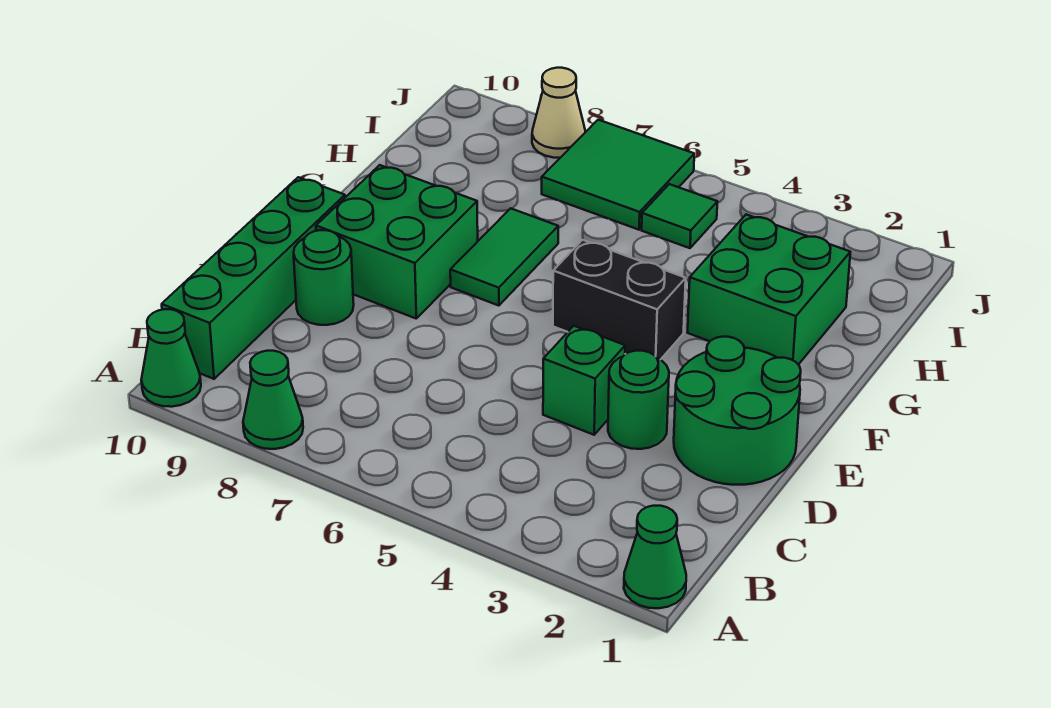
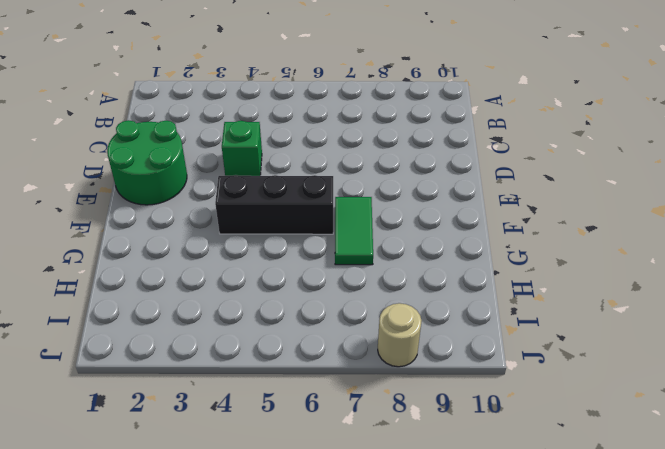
black 1x3 brick [215,175,333,234] -> black 1x2 brick [553,240,686,360]
tan 1x1 round brick [378,303,422,367] -> tan 1x1 cone [532,68,586,158]
none -> green 1x1 cone [624,506,686,608]
none -> green 1x1 cone [243,351,303,449]
none -> green 1x1 cone [141,309,201,407]

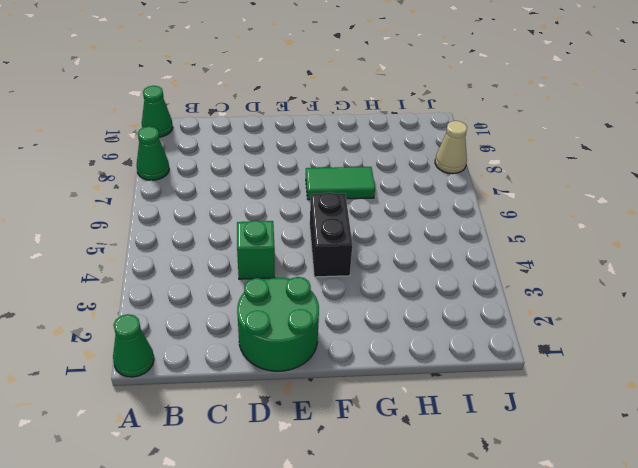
none -> green 1x4 brick [162,177,345,379]
none -> green 1x1 round brick [608,351,669,449]
none -> green 1x1 round brick [294,230,354,325]

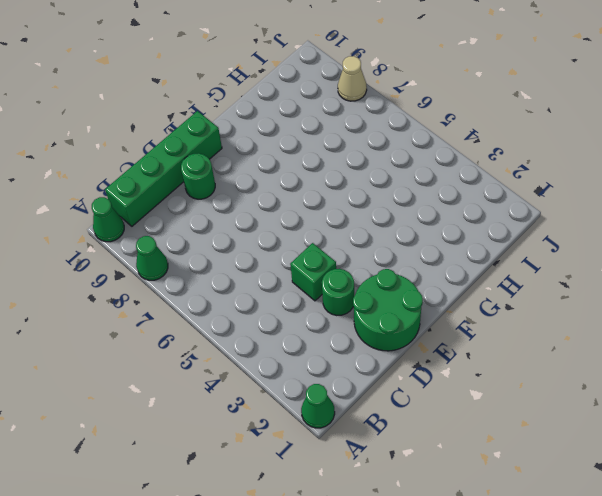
none -> green 2x2 brick [316,165,478,318]
none -> black 1x2 brick [553,240,686,360]
none -> green 1x2 tile [450,208,558,306]

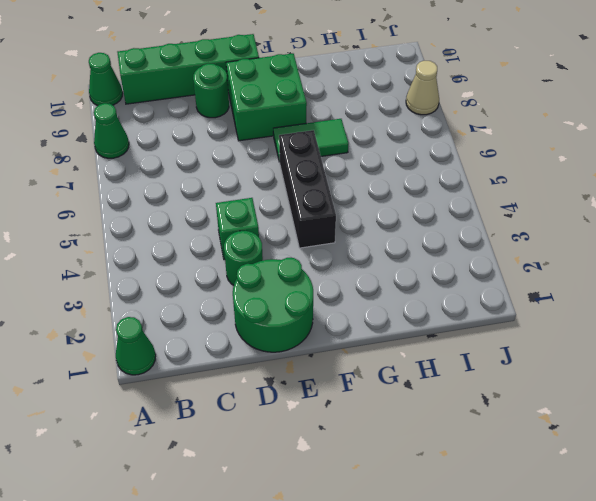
black 1x3 brick [279,130,336,248] -> black 1x2 brick [553,240,686,360]
none -> green 2x2 brick [687,214,850,365]
none -> green 1x1 tile [642,184,717,248]
none -> green 2x2 tile [542,120,694,230]

